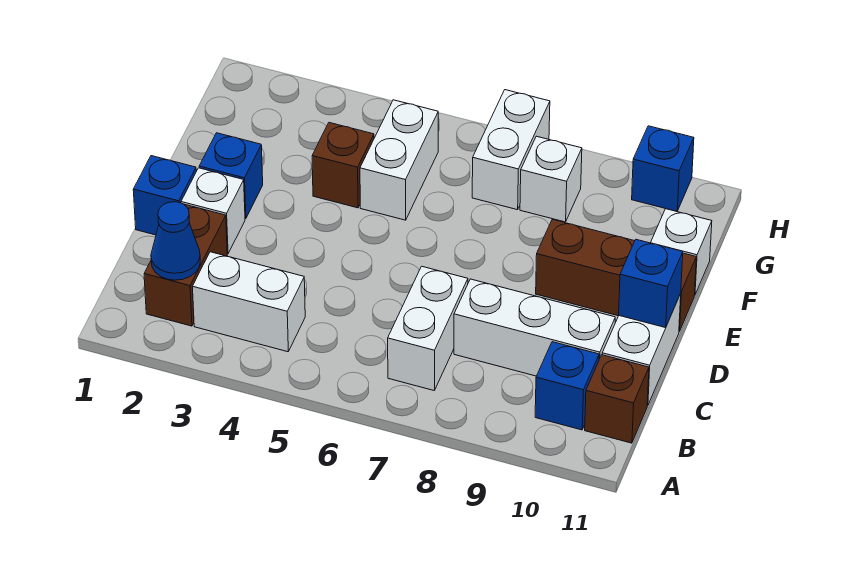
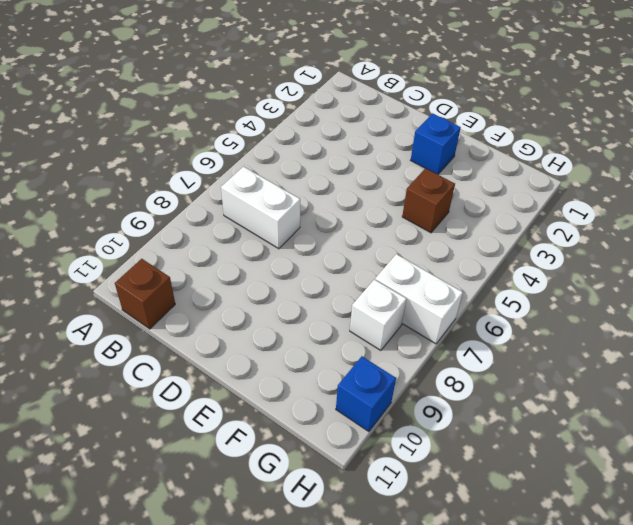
none -> brown 1x2 brick [144,204,227,326]
none -> white 1x2 brick [193,252,305,352]
none -> blue 1x1 brick [535,342,599,430]

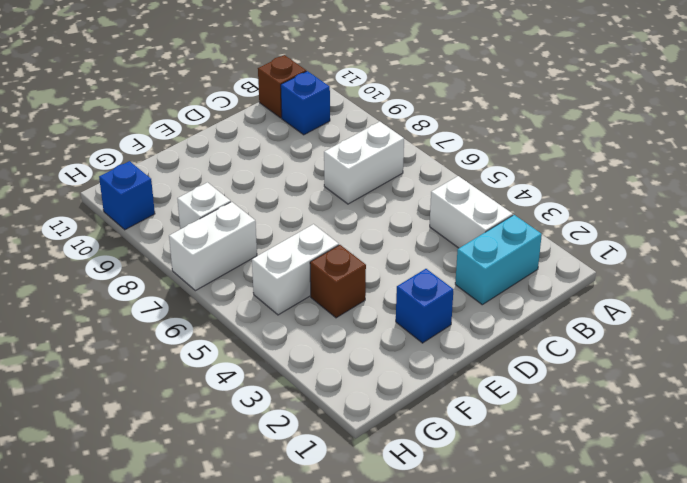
cyan 1x2 brick [455,215,542,305] -> brown 1x2 brick [144,204,227,326]
none -> white 1x3 brick [454,279,615,376]
none -> white 1x2 brick [602,294,681,406]
none -> blue 1x1 brick [133,156,196,235]

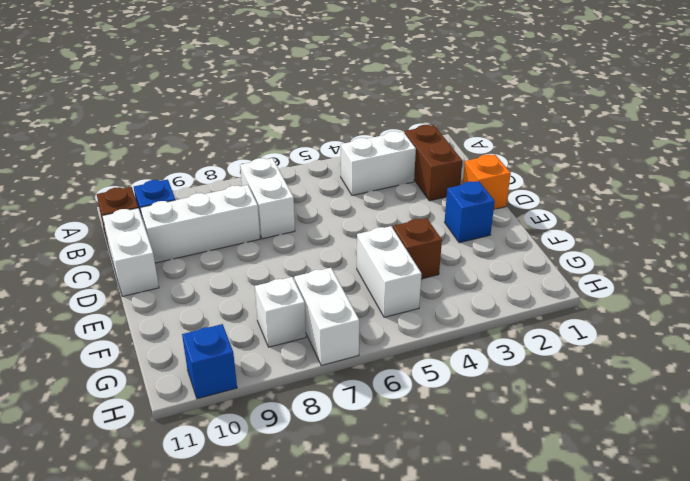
orange 1x1 brick [463,155,511,209] -> blue 1x1 brick [133,156,196,235]
none -> white 1x1 brick [181,168,245,254]
none -> brown 1x3 brick [536,219,696,331]
none -> white 1x1 brick [651,209,712,295]

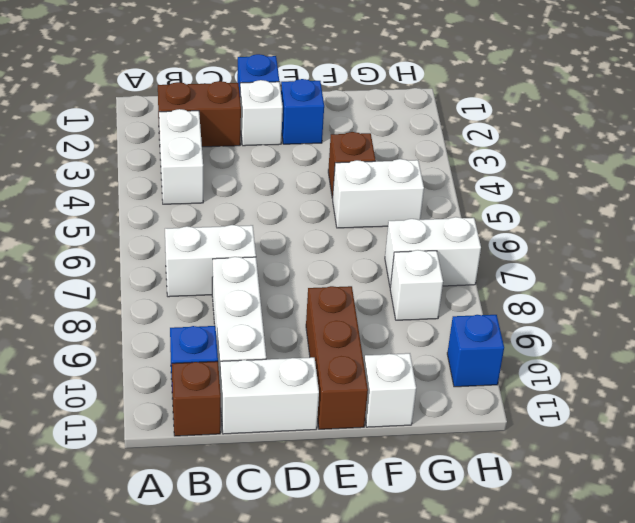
none -> blue 1x1 cone [151,202,200,280]
none -> blue 1x1 brick [619,240,683,328]

